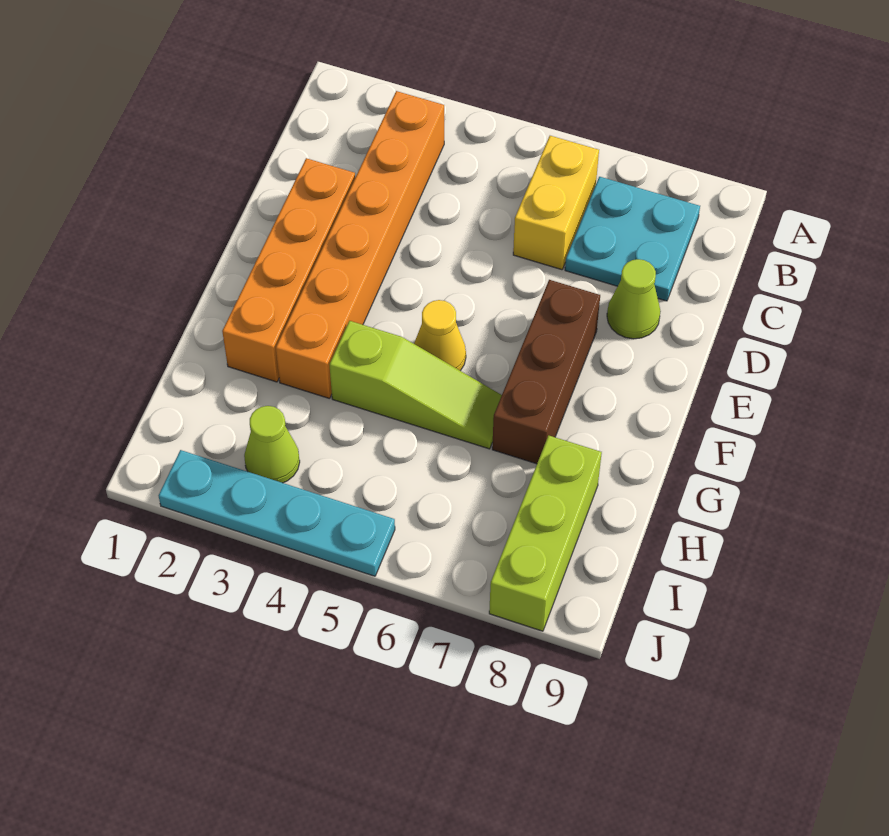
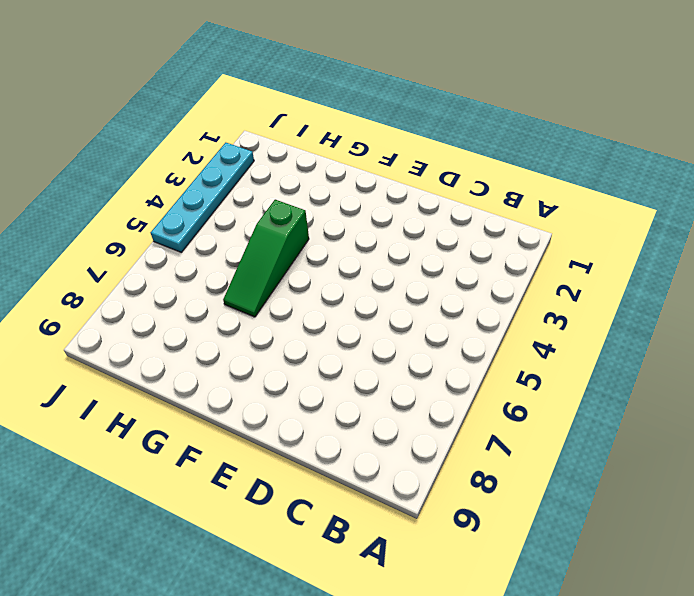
green 1x3 slope [223,200,309,317] -> lime 1x3 slope [329,321,502,449]
none -> orange 1x6 brick [276,91,444,399]
none -> yellow 1x2 brick [513,136,599,270]

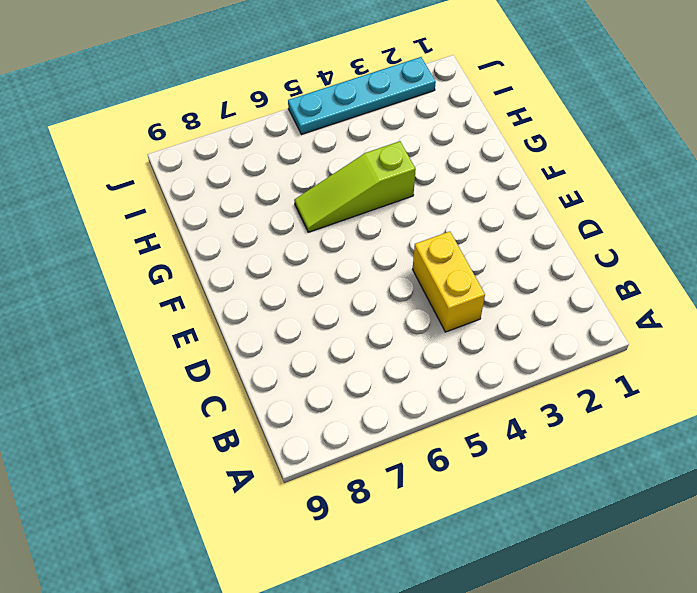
yellow 1x2 brick [413,231,485,332] -> yellow 1x2 brick moved to [513,136,599,270]
none -> orange 1x6 brick [276,91,444,399]
none -> cyan 2x2 plate [565,177,700,301]

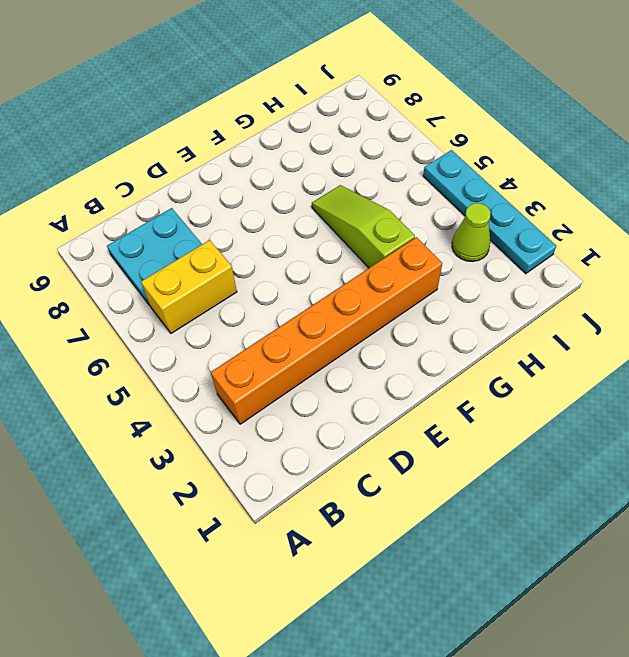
none -> orange 1x4 brick [222,158,355,382]
none -> lime 1x1 cone [607,259,661,339]

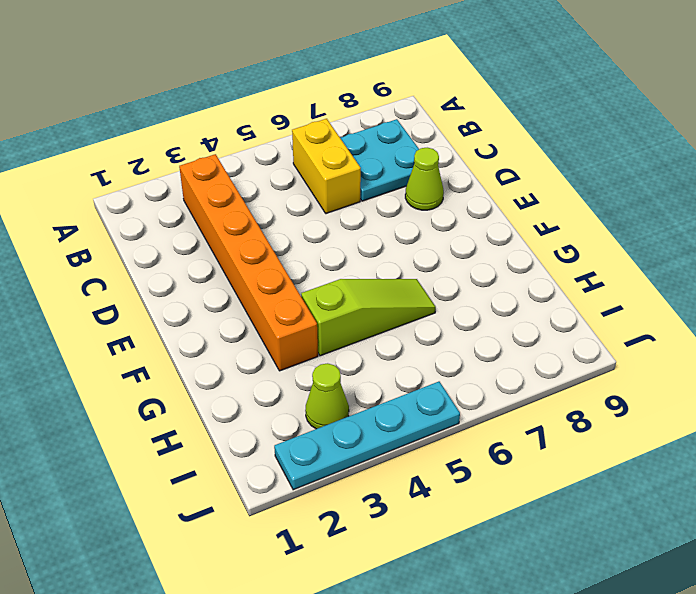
none -> orange 1x4 brick [222,158,355,382]
none -> brown 1x3 brick [492,280,600,464]

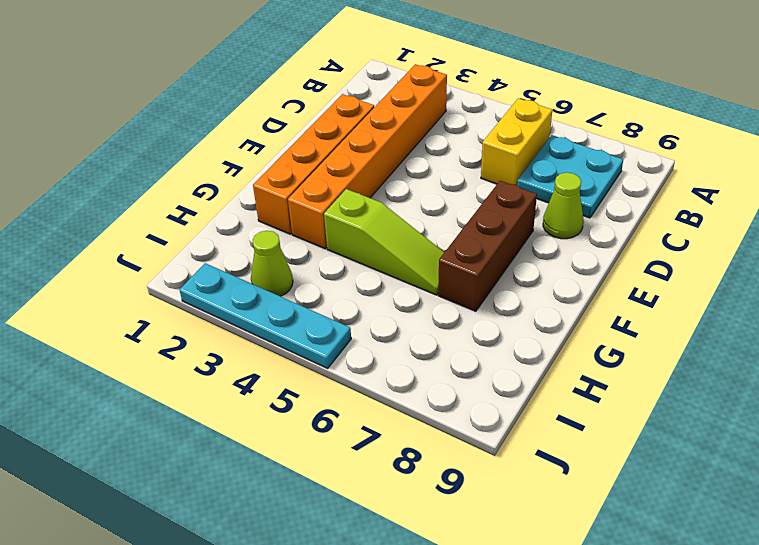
none -> yellow 1x1 cone [414,300,466,371]
none -> lime 1x3 brick [489,435,602,631]

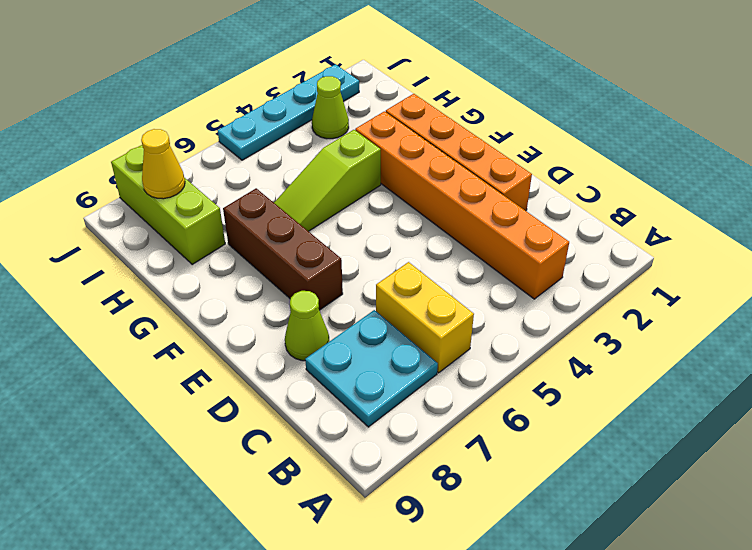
yellow 1x1 cone [141,129,185,199] -> yellow 1x1 cone moved to [414,300,466,371]

